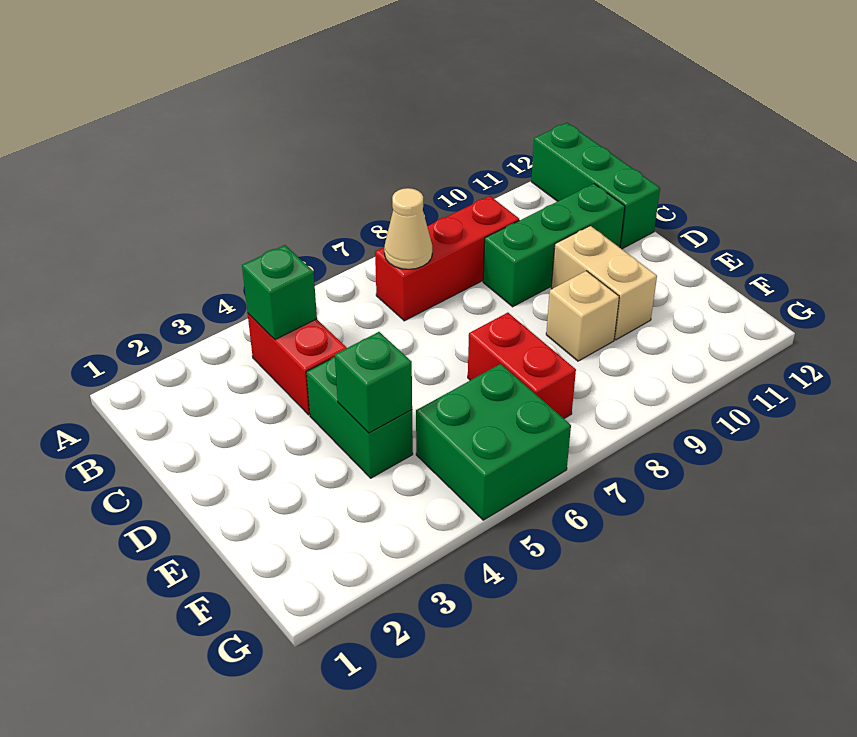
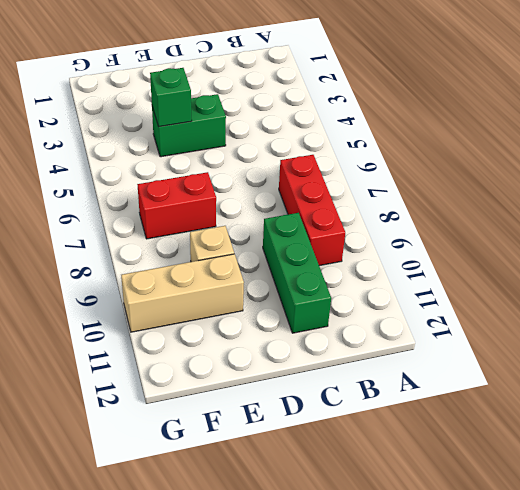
tan 1x3 brick [121,254,244,332] -> tan 1x2 brick [551,226,657,340]
none -> green 1x3 brick [531,123,660,249]
none -> red 1x2 brick [248,314,347,415]
none -> green 2x2 brick [416,364,571,520]

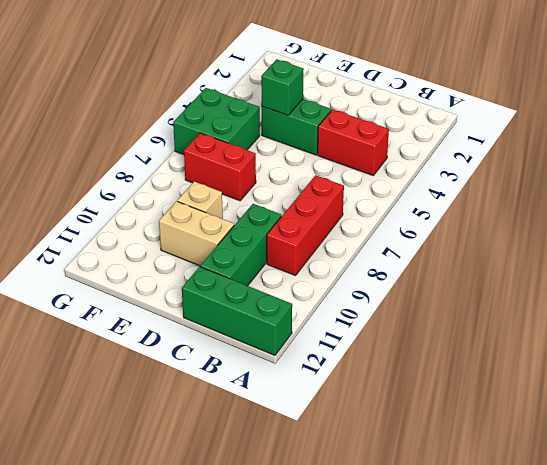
none -> green 1x1 brick [242,245,317,339]
none -> tan 1x1 cone [384,188,432,269]

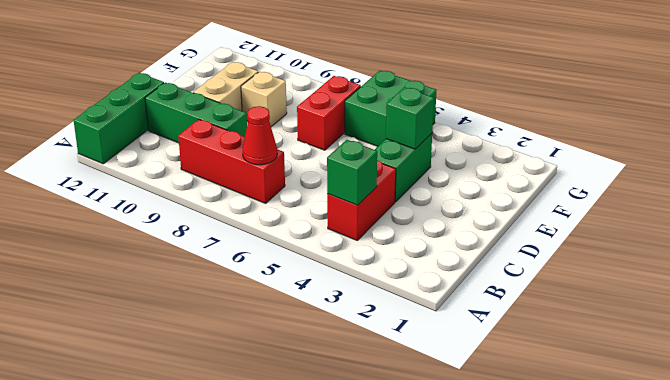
red 1x1 cone [243,106,277,165] -> tan 1x1 cone [384,188,432,269]

